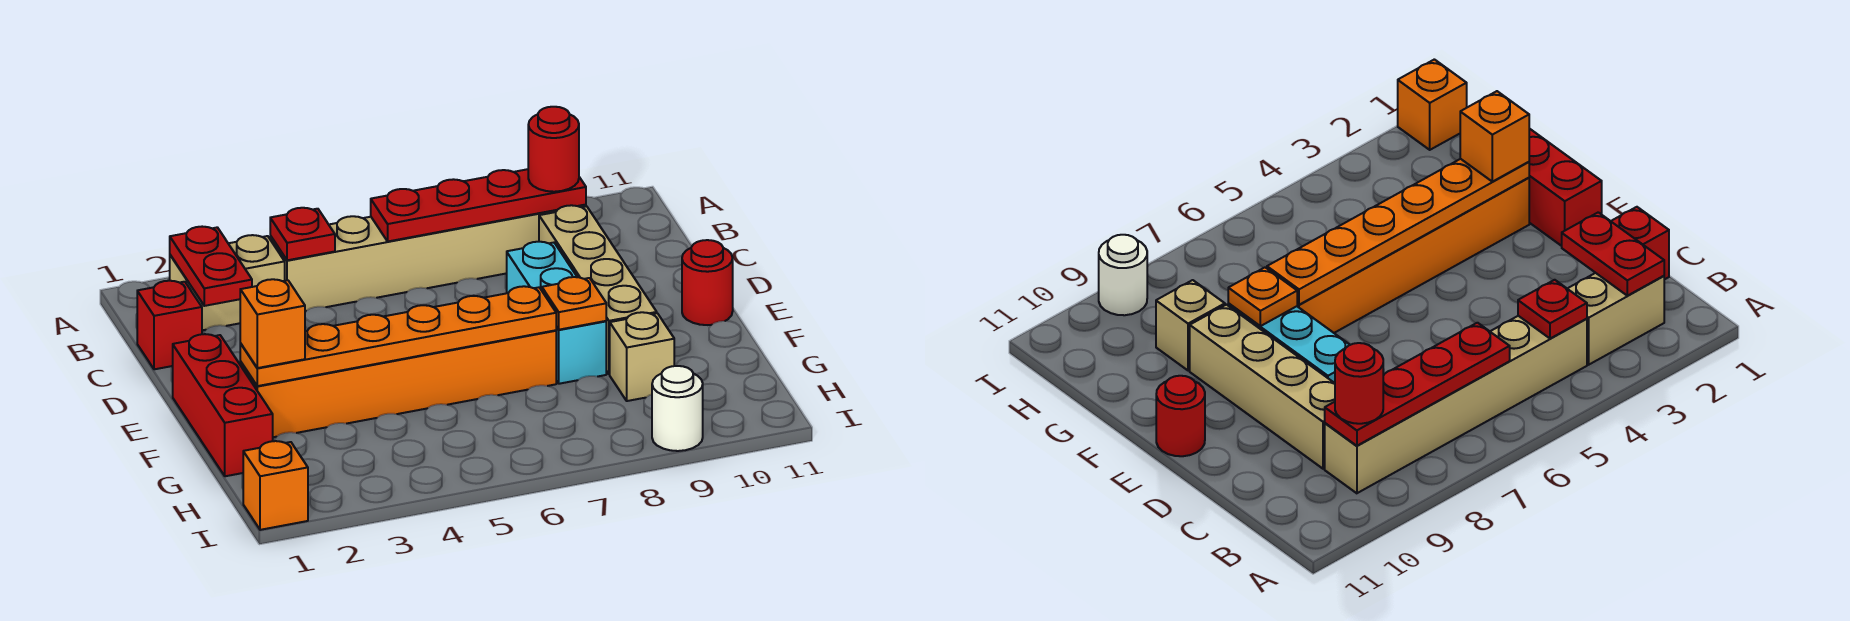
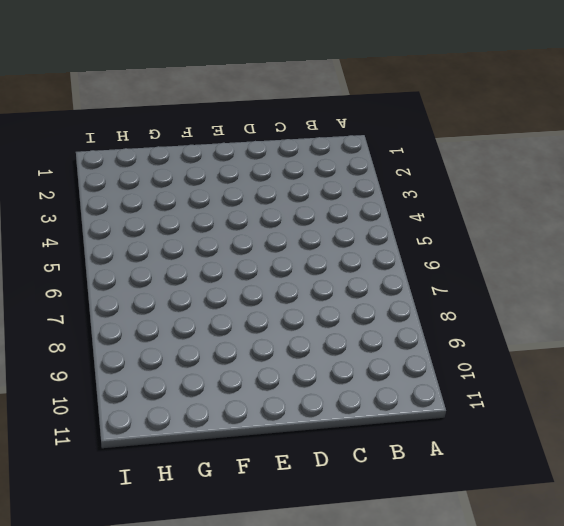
none -> tan 1x2 brick [170,235,285,330]
none -> tan 1x6 brick [270,205,586,311]
none -> red 1x1 brick [137,281,202,369]

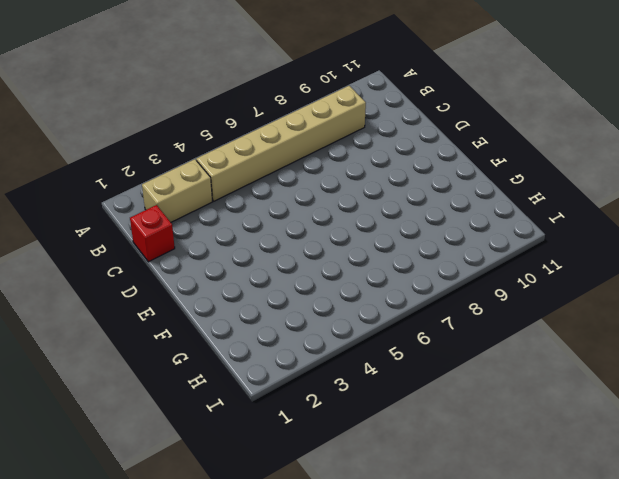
none -> tan 1x4 brick [539,205,657,374]
none -> cyan 1x3 brick [507,242,606,384]
none -> red 1x3 brick [173,334,273,476]

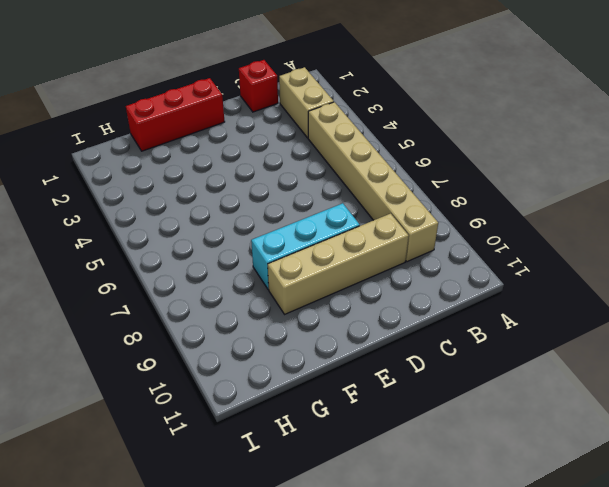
none -> red 1x1 round brick [682,240,733,325]
none -> orange 1x6 brick [240,330,556,437]
none -> tan 1x1 brick [610,312,674,401]

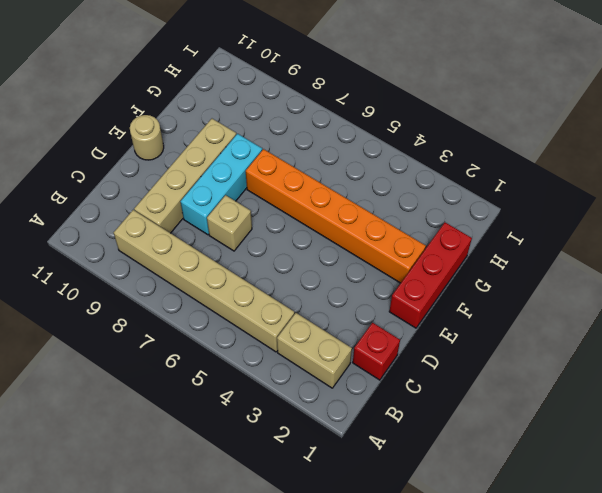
tan 1x1 brick [207,195,252,251] -> tan 1x1 brick moved to [610,312,674,401]
tan 1x1 round brick [130,115,164,160] -> red 1x1 round brick [682,240,733,325]
none -> orange 1x1 brick [243,441,308,530]
none -> white 1x1 round brick [652,366,703,451]
none -> red 1x2 plate [170,227,252,306]

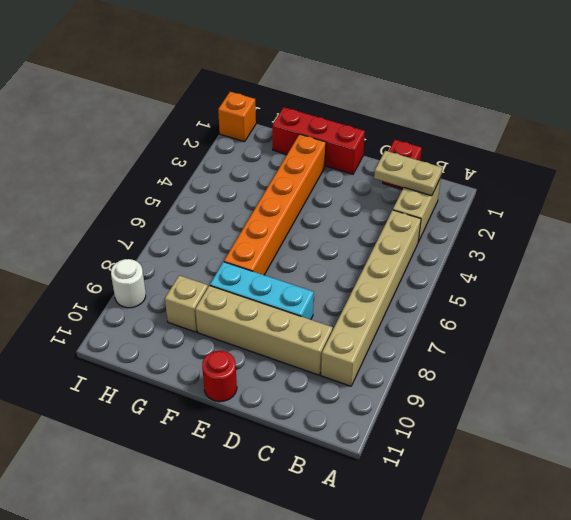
tan 1x2 plate [374,151,442,196] -> red 1x2 plate [170,227,252,306]
none -> red 1x1 plate [270,208,335,260]
none -> red 1x4 plate [371,169,586,241]
none -> orange 1x6 plate [240,286,556,386]

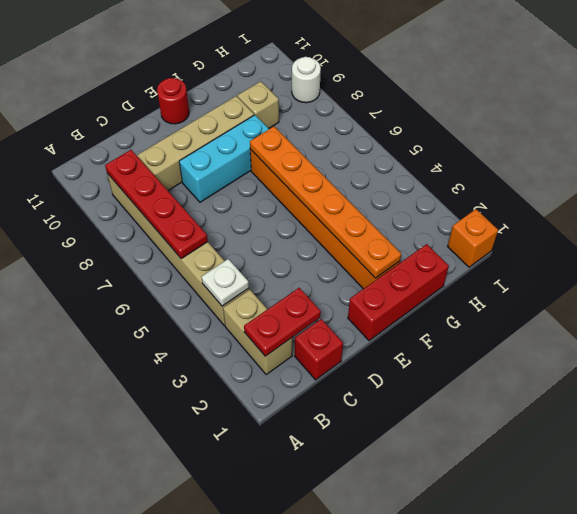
white 1x1 plate [202,259,249,306] -> red 1x1 plate [270,208,335,260]
none -> orange 1x1 plate [542,277,606,330]
none -> red 1x1 round brick [528,107,579,192]
none -> orange 1x1 brick [240,279,305,368]

